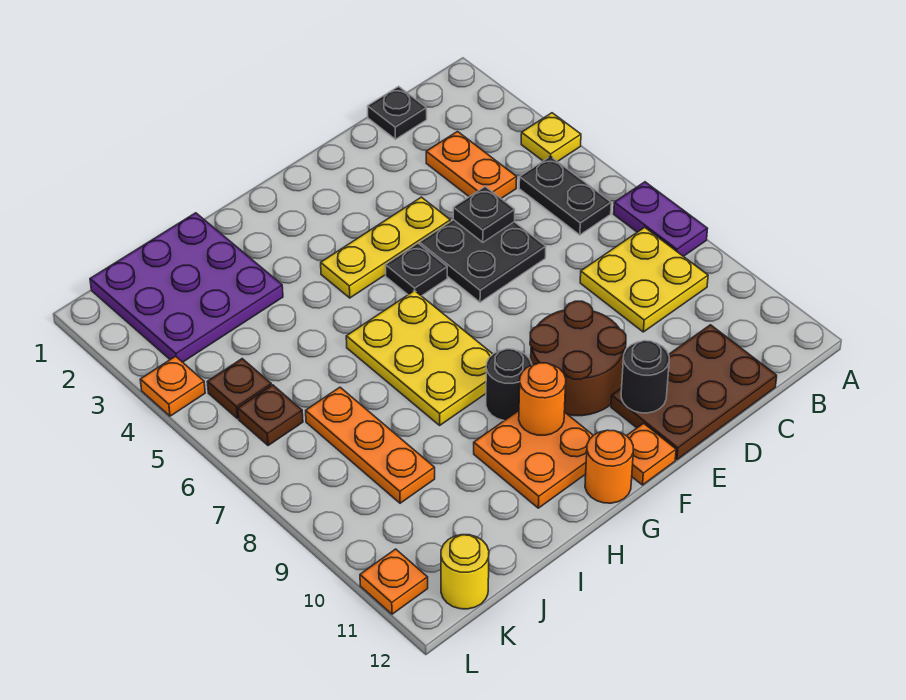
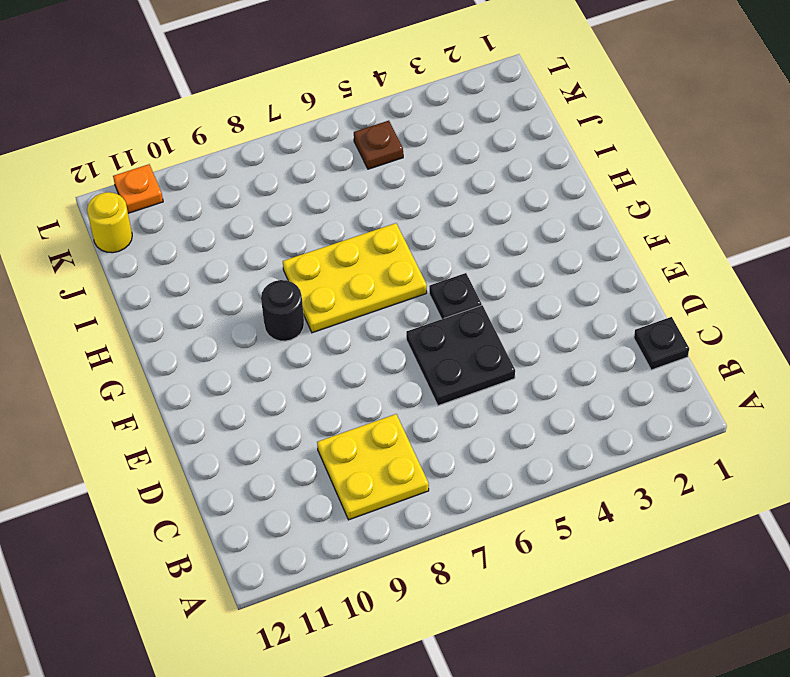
none -> yellow 1x1 plate [521,113,581,162]
none -> purple 1x2 plate [614,182,708,256]
none -> black 1x2 plate [519,156,611,235]

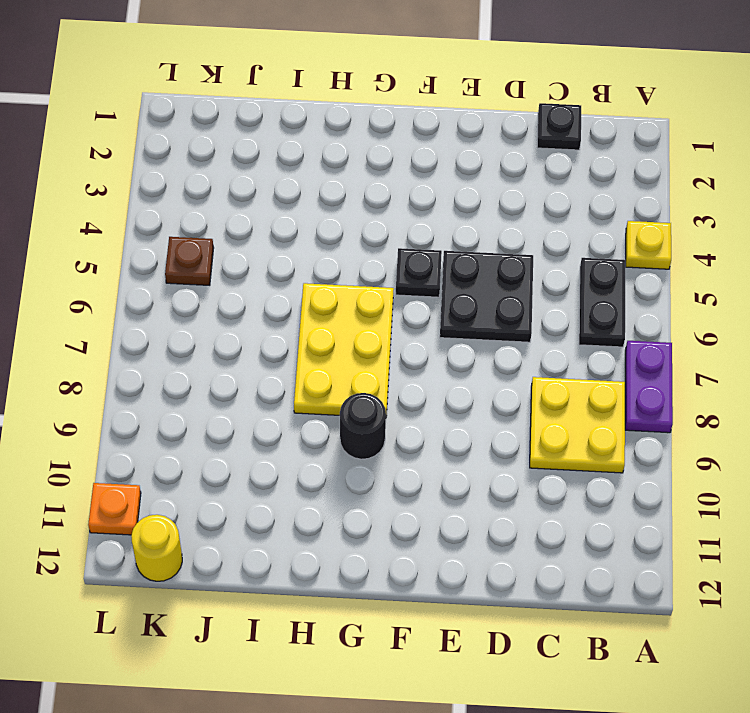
none -> orange 1x2 plate [426,132,517,198]
none -> brown 2x3 plate [611,325,777,460]
none -> yellow 1x3 plate [321,197,450,298]

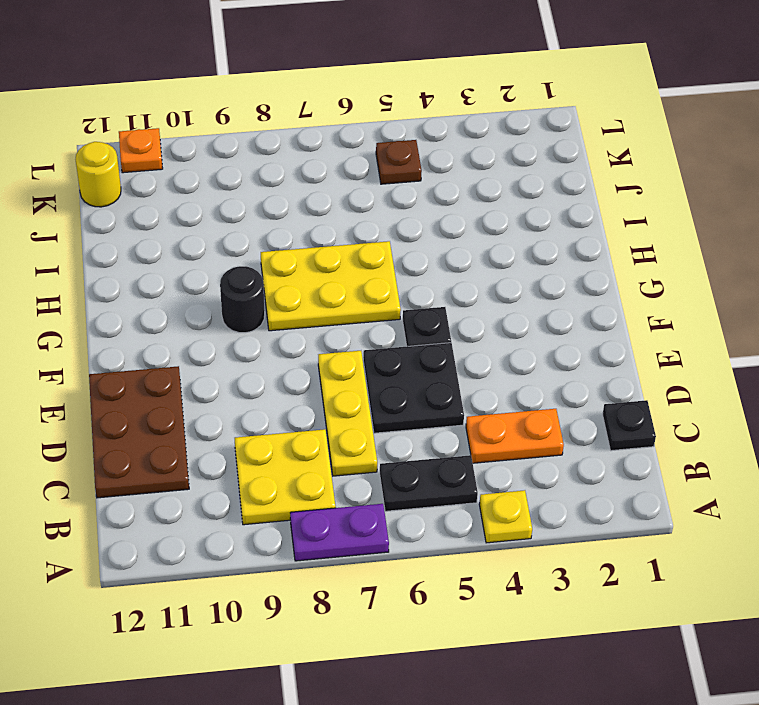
yellow 1x3 plate [318,351,377,476] -> yellow 1x3 plate moved to [321,197,450,298]
none -> brown 2x2 round brick [530,301,626,416]
none -> orange 1x1 plate [627,423,676,485]
none -> orange 2x2 plate [474,411,593,508]

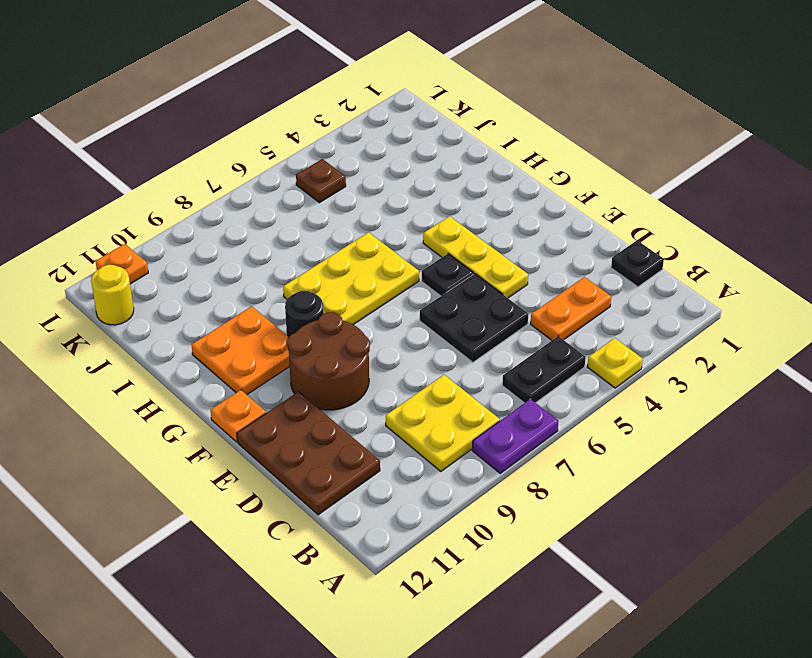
none -> orange 1x1 round brick [585,430,633,503]
none -> purple 3x3 plate [90,213,283,362]
none -> orange 1x3 plate [306,387,435,503]

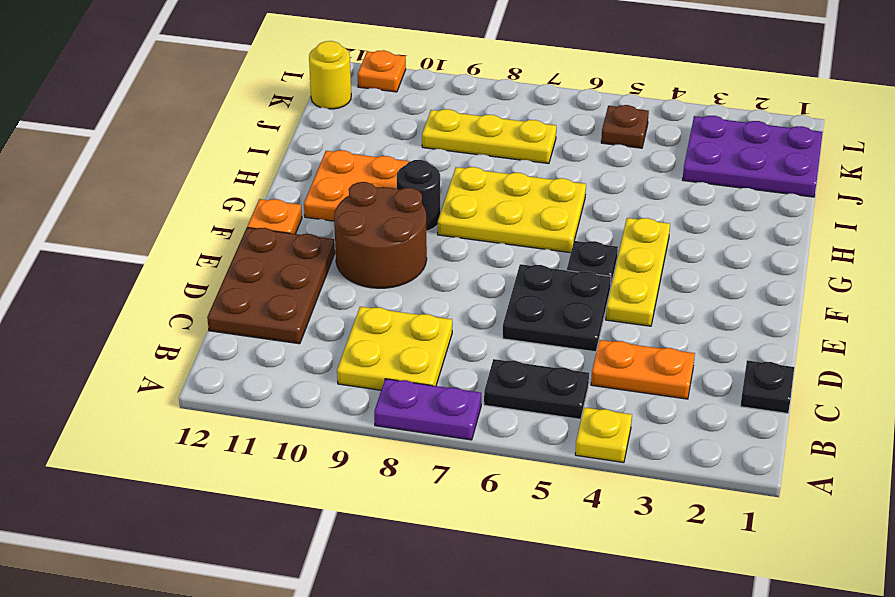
purple 2x3 plate [683,116,823,197] -> purple 3x3 plate [90,213,283,362]
yellow 1x3 plate [422,109,556,164] -> orange 1x3 plate [306,387,435,503]
none -> orange 1x1 round brick [585,430,633,503]
none -> brown 1x1 plate [238,385,303,446]
none -> orange 1x1 plate [140,356,205,416]

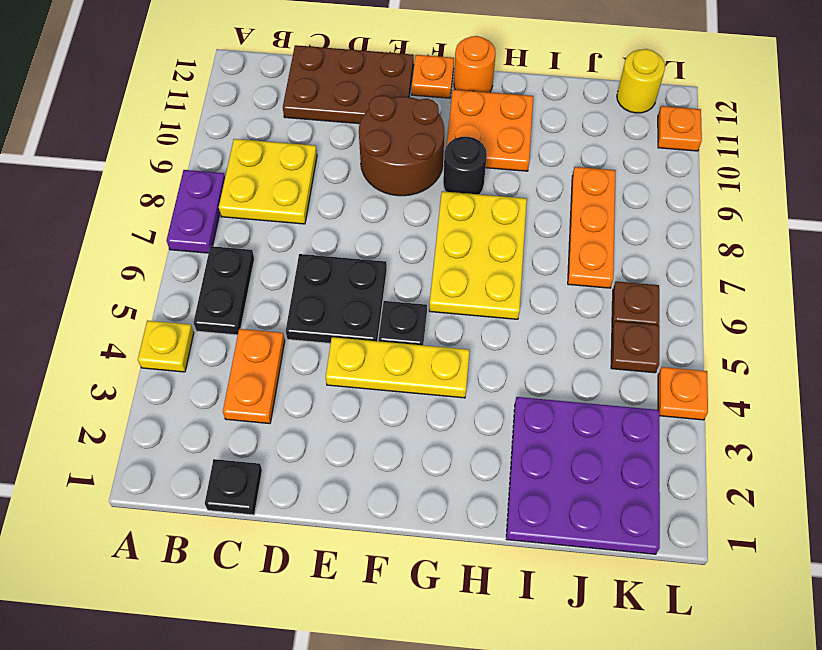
none -> black 1x1 plate [453,187,515,242]
none -> black 1x1 round brick [621,341,669,413]
none -> orange 1x1 round brick [519,363,566,435]

